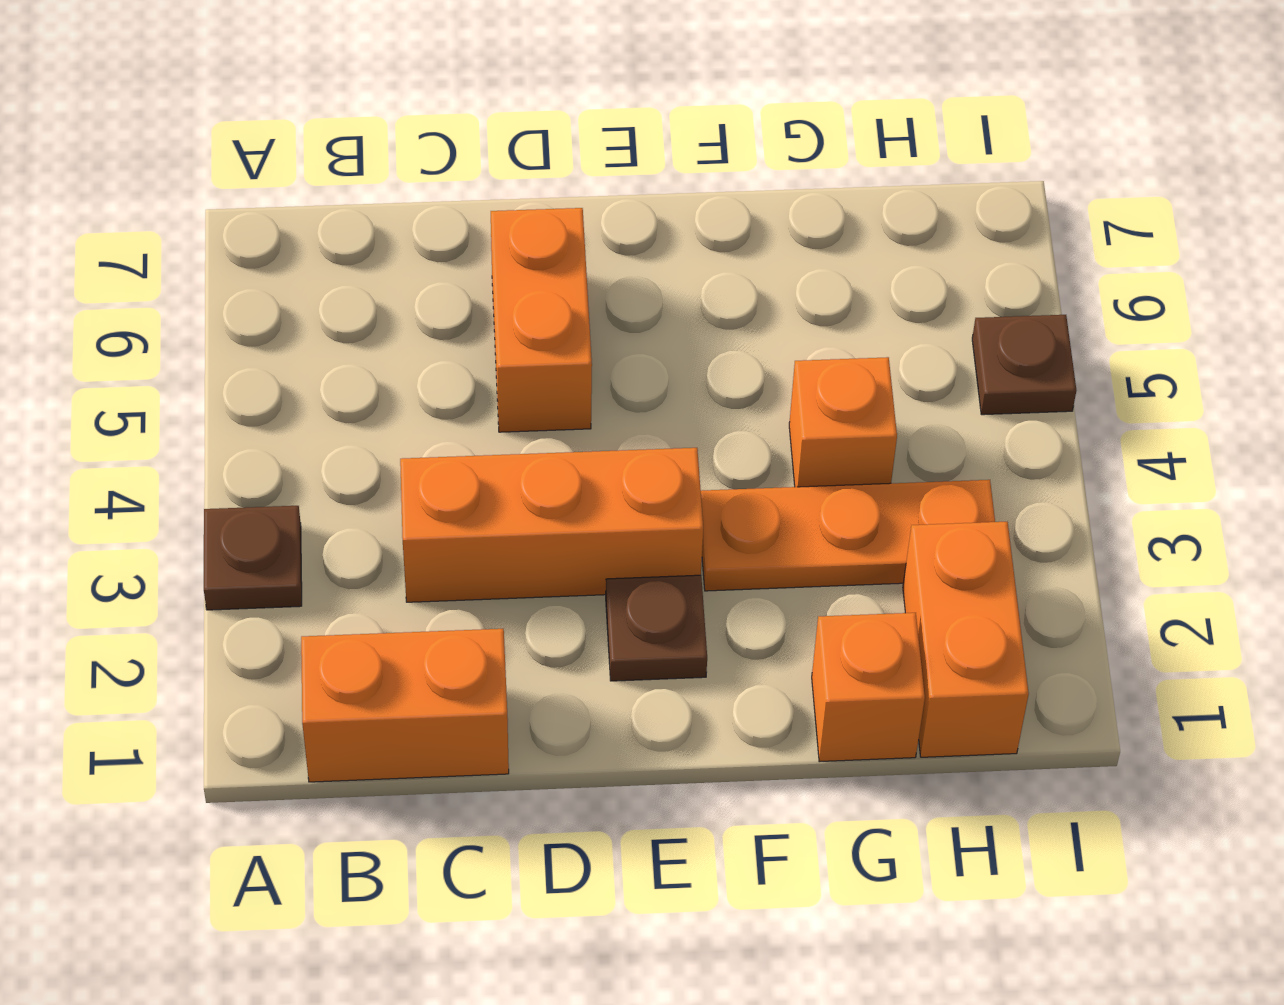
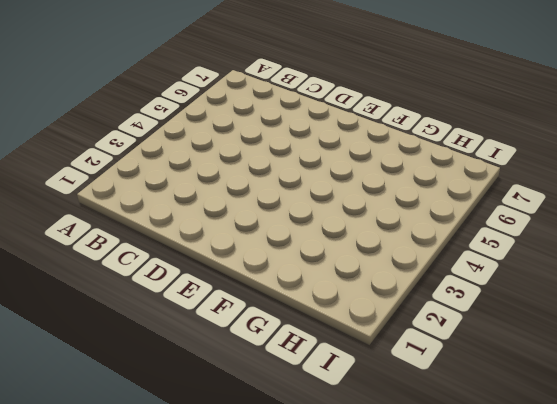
none -> brown 1x1 plate [204,506,302,610]
none -> orange 1x2 brick [301,629,509,782]

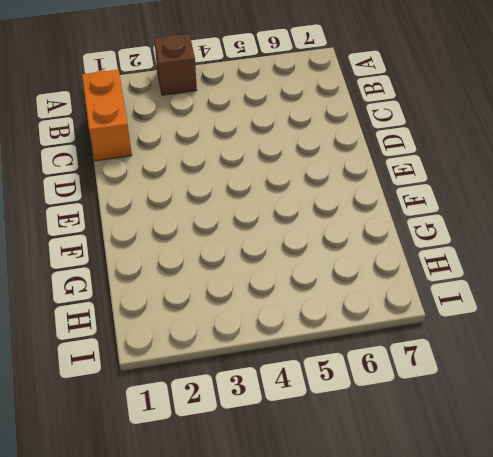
brown 1x1 brick [154,34,197,95] -> brown 1x1 plate [204,506,302,610]
none -> orange 1x3 brick [400,448,703,602]
none -> orange 1x2 brick [491,208,592,432]

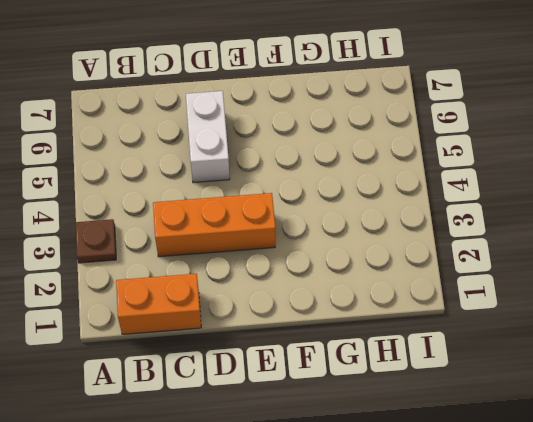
white 1x2 brick [186,91,230,183] -> orange 1x2 brick [491,208,592,432]
none -> brown 1x1 plate [606,575,707,681]
none -> orange 1x3 plate [701,480,995,591]

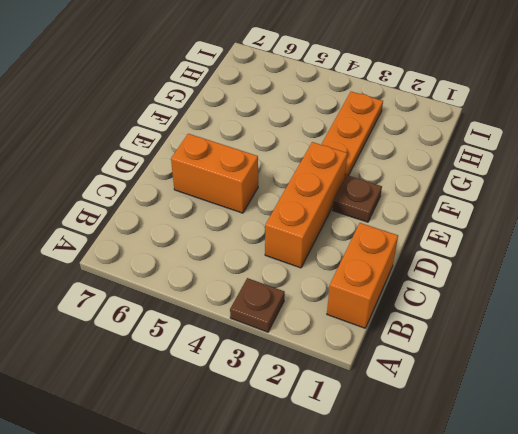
none -> orange 1x1 brick [812,613,925,762]
none -> orange 1x1 brick [789,357,897,487]

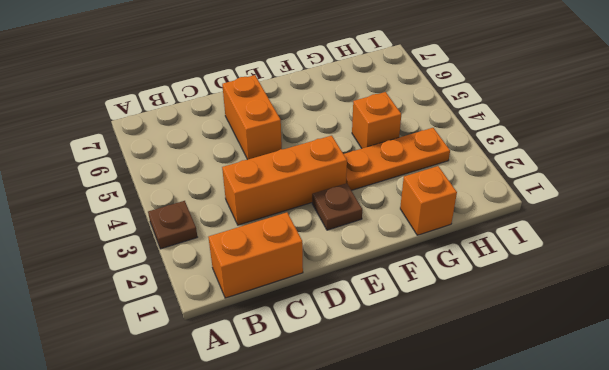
none -> orange 1x2 brick [903,522,1029,757]
none -> brown 1x1 plate [972,315,1076,415]

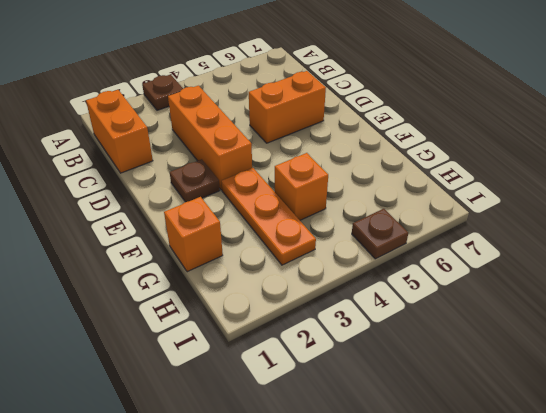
none -> orange 1x2 brick [903,522,1029,757]

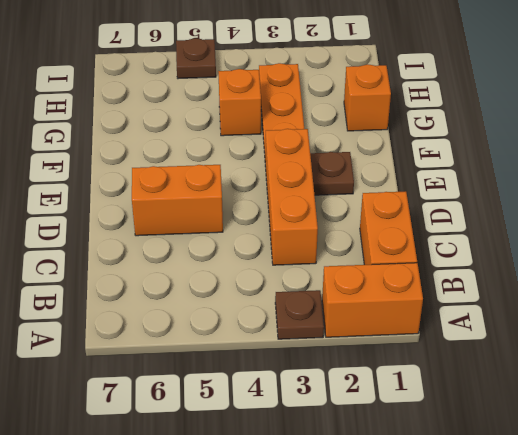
orange 1x2 brick [322,263,423,337] -> orange 1x2 brick moved to [903,522,1029,757]

